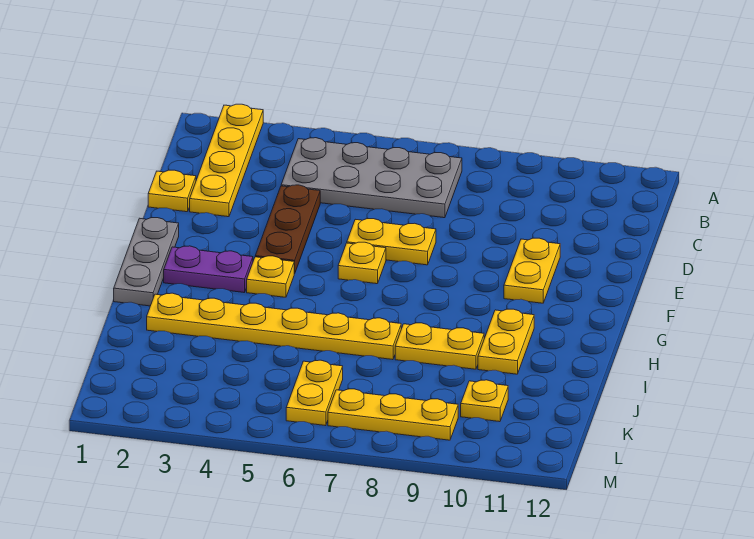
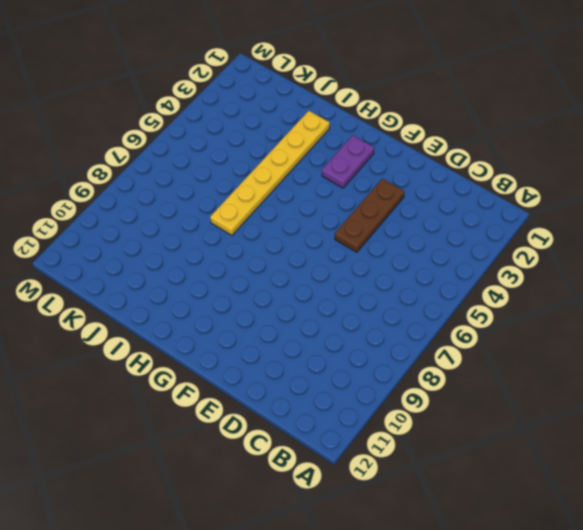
brown 1x3 plate [335,179,404,252] -> brown 1x3 plate turned to [255,185,320,274]
none -> yellow 1x4 plate [190,104,263,217]
none -> grey 2x4 plate [281,138,462,218]
none -> yellow 1x1 plate [148,170,196,212]

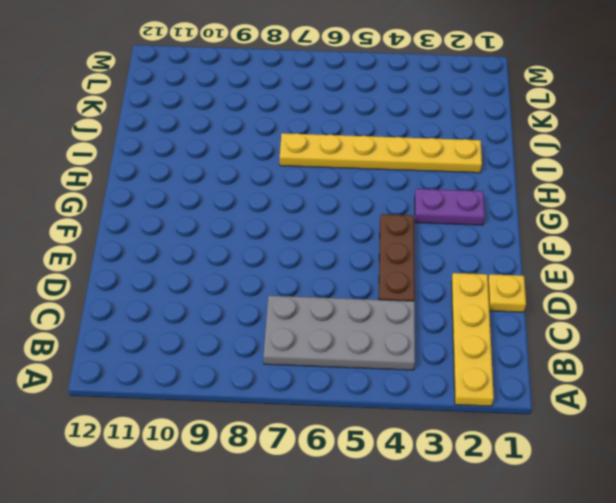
none -> yellow 1x2 plate [347,219,436,265]
none -> yellow 1x2 plate [504,238,560,303]
none -> grey 1x3 plate [114,218,179,306]

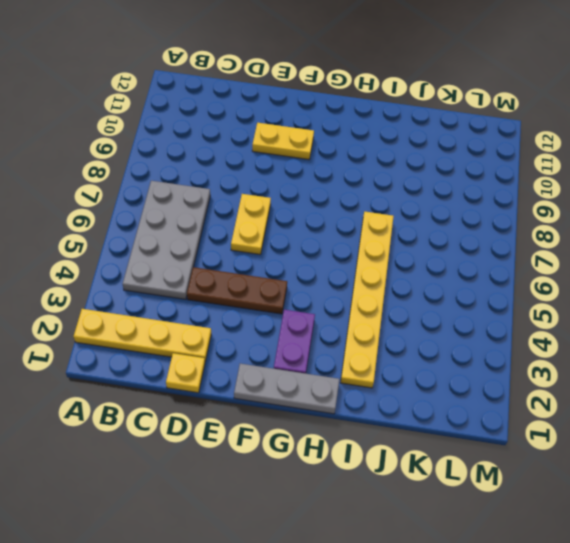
none -> yellow 1x1 plate [338,242,386,284]
none -> yellow 1x1 plate [247,256,294,297]
none -> yellow 1x2 plate [478,309,534,374]

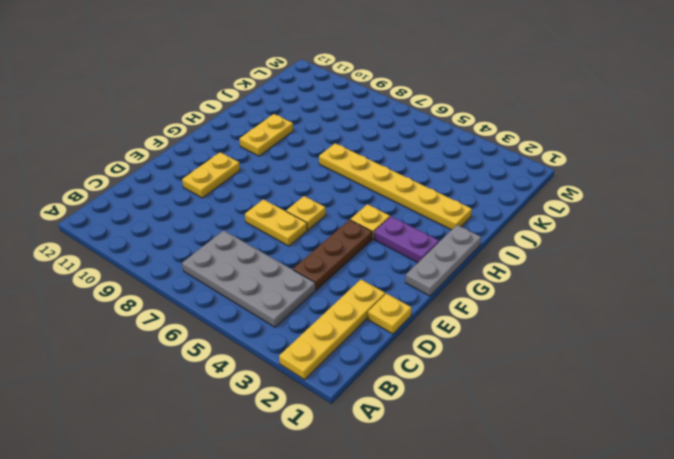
none -> yellow 1x2 plate [395,323,484,369]
none -> yellow 1x2 plate [286,360,343,426]
none -> yellow 1x1 plate [461,380,508,422]

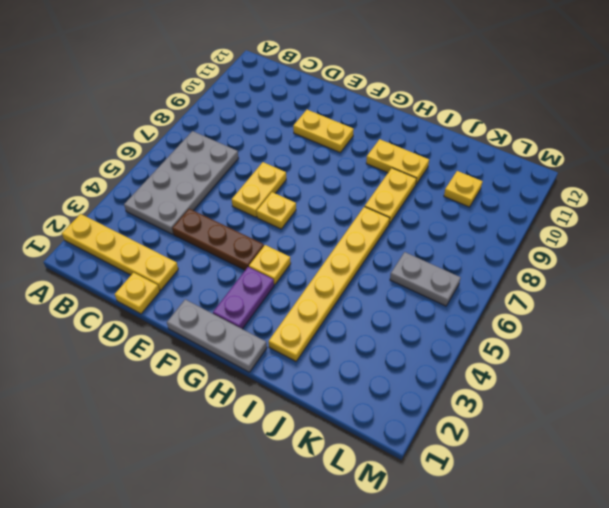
grey 1x2 plate [390,252,461,306] -> yellow 1x2 plate [286,360,343,426]
none -> yellow 1x3 plate [328,389,458,440]

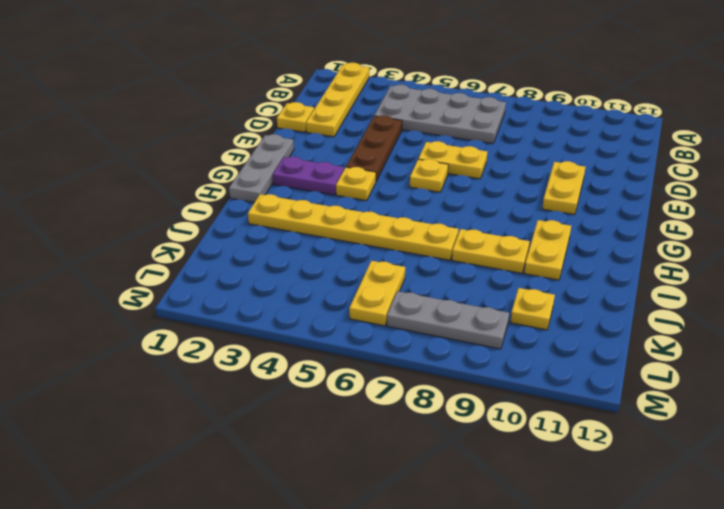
grey 1x3 plate [387,291,509,349] -> yellow 1x3 plate [328,389,458,440]

